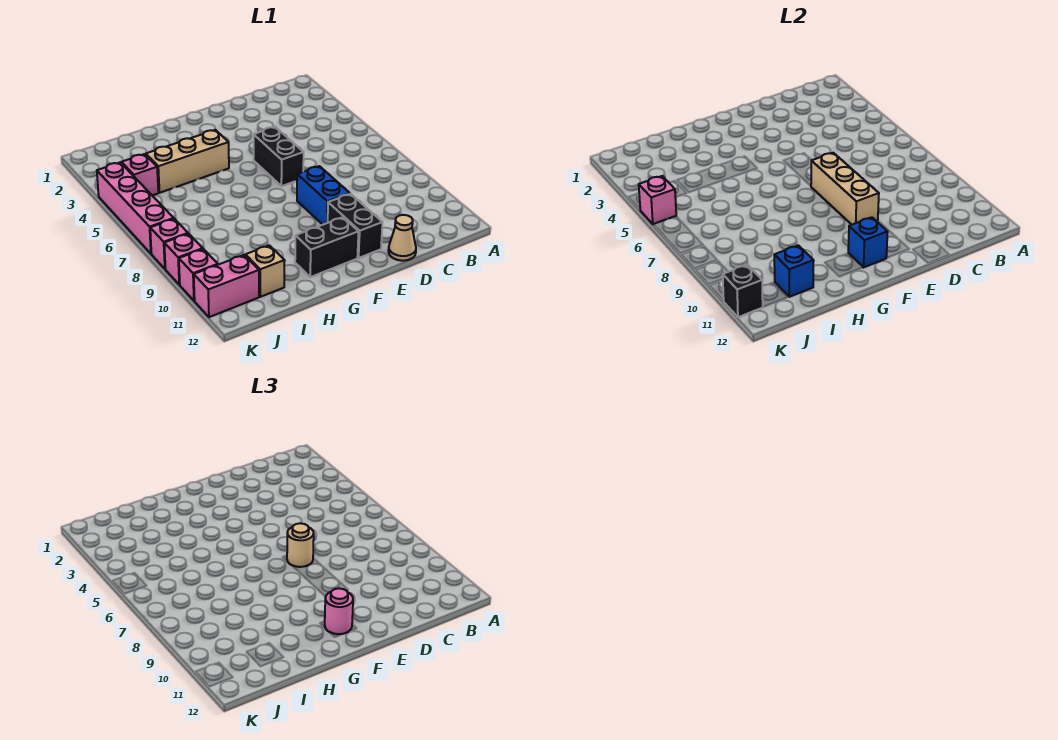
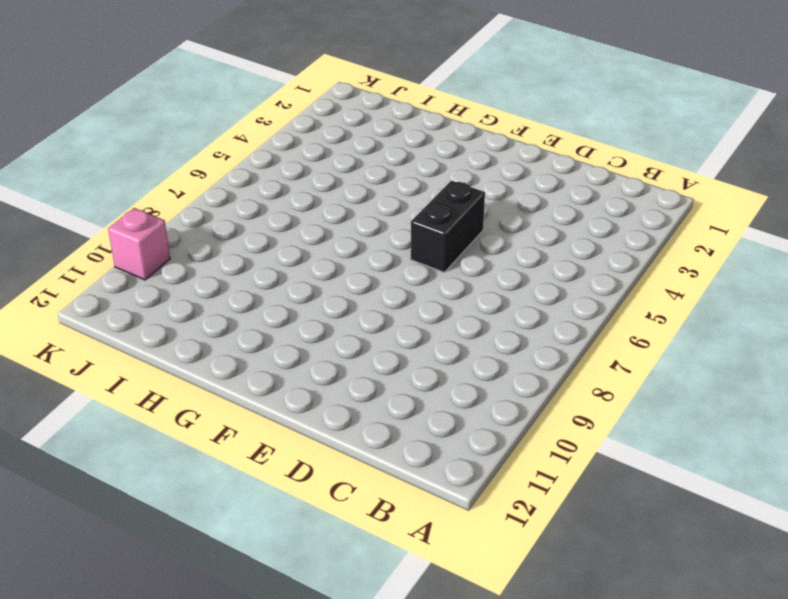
none -> tan 1x1 cone [388,215,416,261]
none -> blue 1x2 brick [297,166,350,225]
none -> black 1x2 brick [328,194,383,258]

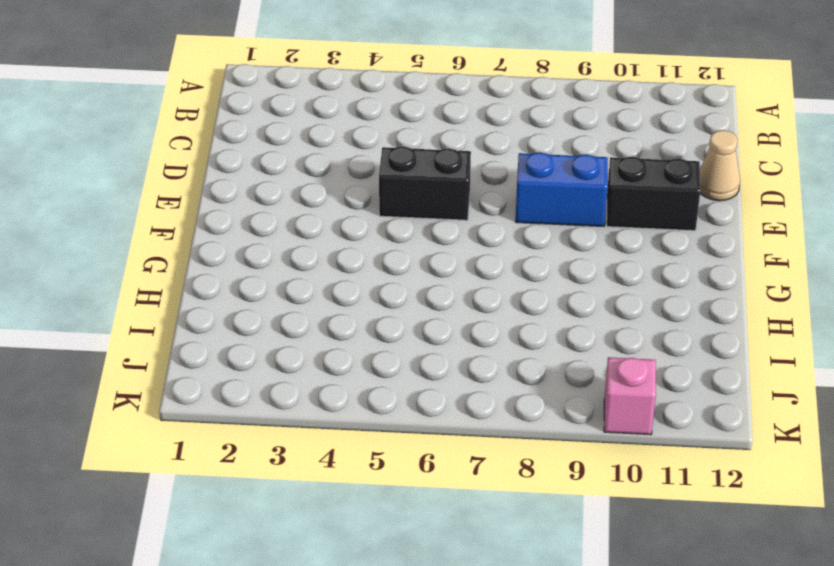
none -> black 1x2 brick [295,217,359,277]
none -> tan 1x3 brick [146,130,229,193]
none -> tan 1x1 brick [245,245,285,297]

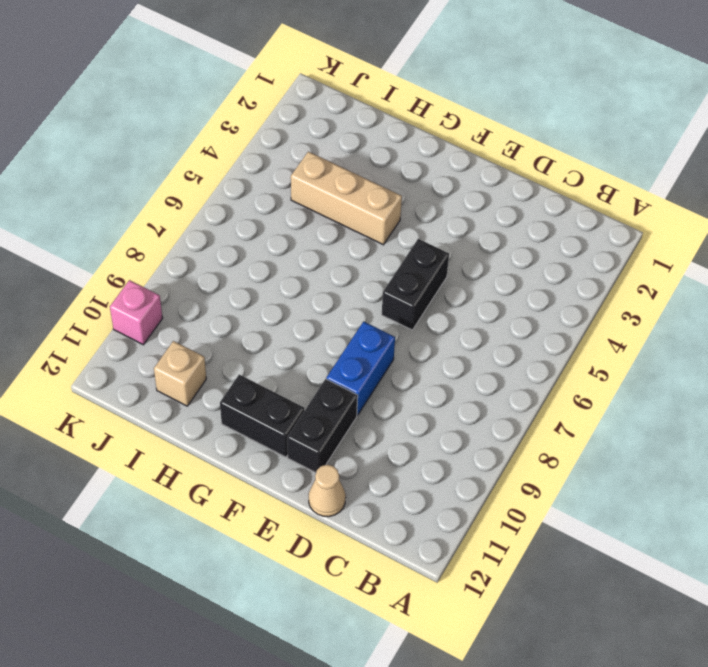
none -> pink 1x1 brick [121,154,158,196]
none -> pink 1x2 brick [194,255,259,317]
none -> pink 1x4 brick [97,163,174,254]

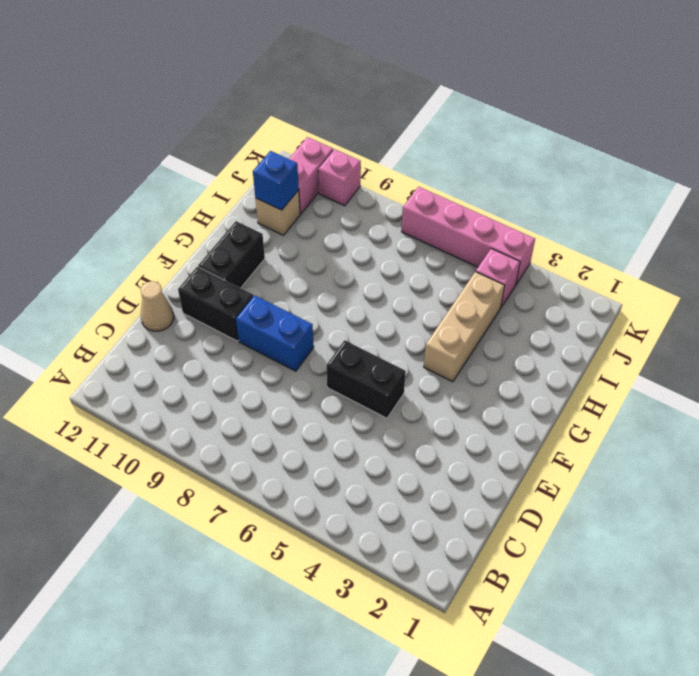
none -> pink 1x1 brick [150,219,188,269]
none -> pink 1x1 brick [164,234,203,285]
none -> tan 1x3 brick [811,153,879,225]

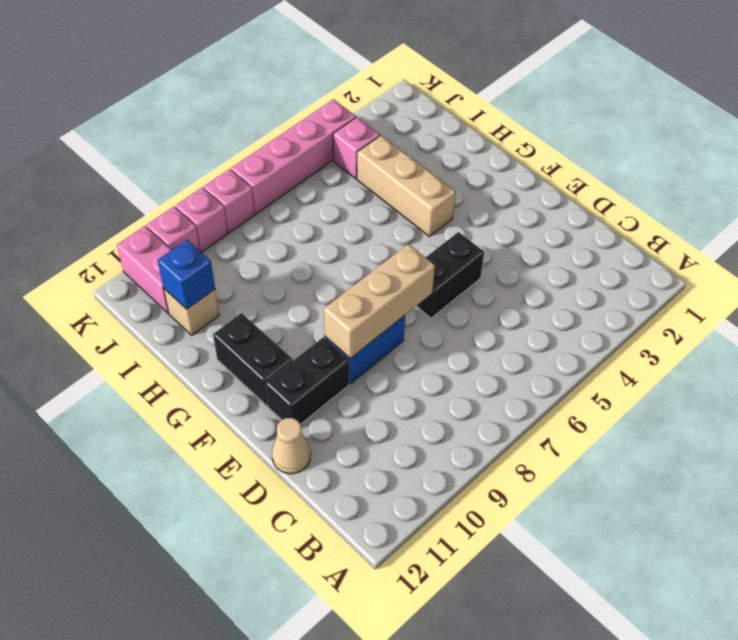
none -> blue 1x1 brick [848,217,888,267]
none -> pink 1x1 brick [639,176,676,224]
none -> black 1x1 brick [723,265,763,317]

